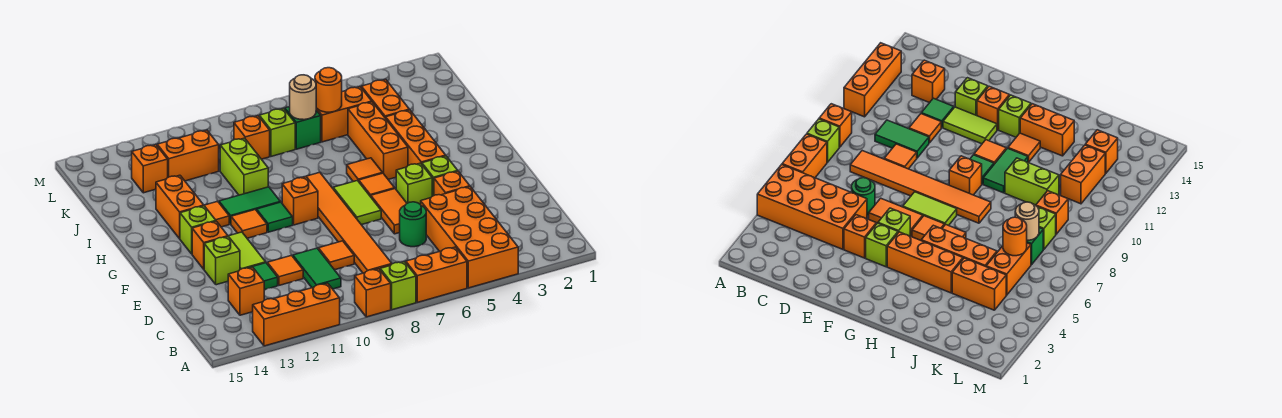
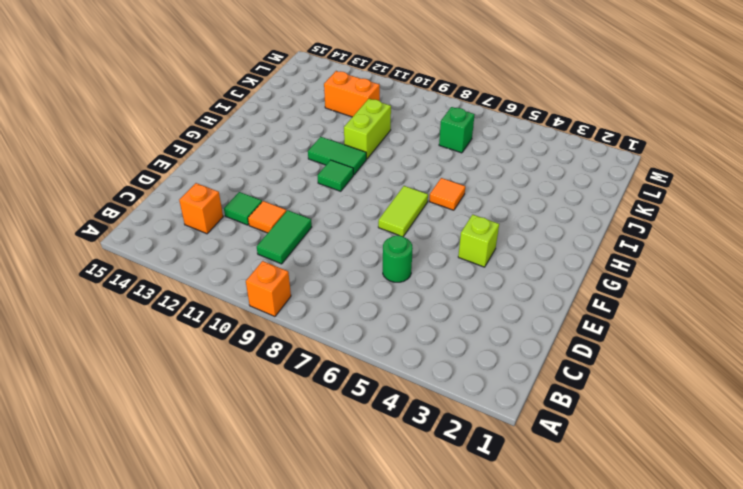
none -> orange 2x4 brick [421,187,518,288]
none -> orange 1x2 brick [406,247,467,302]
none -> lime 1x1 brick [380,262,416,310]
none -> orange 1x3 brick [253,283,340,346]

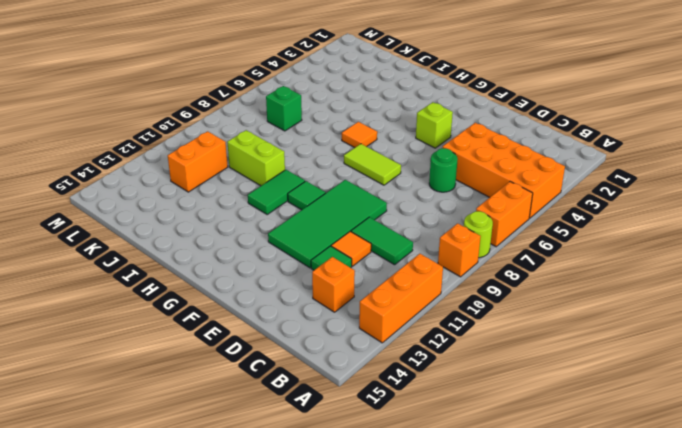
lime 1x1 round brick [464,211,493,258] -> lime 1x1 brick [380,262,416,310]
green 2x4 tile [268,180,387,268] -> lime 1x2 tile [228,232,266,270]
none -> orange 1x6 tile [302,172,392,273]
none -> orange 1x1 tile [318,241,354,270]
none -> orange 1x1 brick [434,171,470,195]
none -> orange 1x2 tile [371,189,407,234]

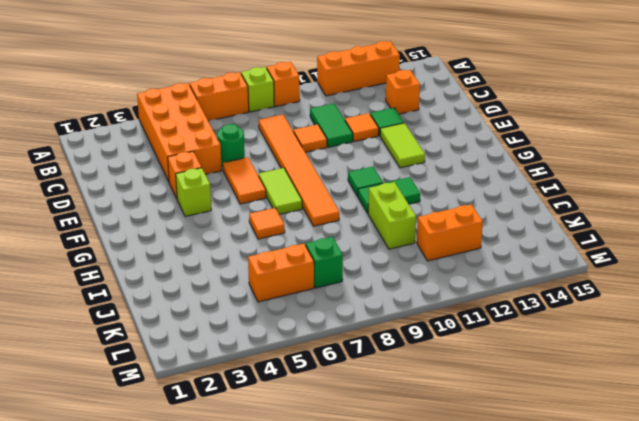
none -> lime 1x1 brick [204,237,240,285]
none -> lime 1x1 brick [396,163,432,205]
none -> orange 1x1 brick [192,221,228,269]
none -> orange 1x3 brick [386,110,446,166]

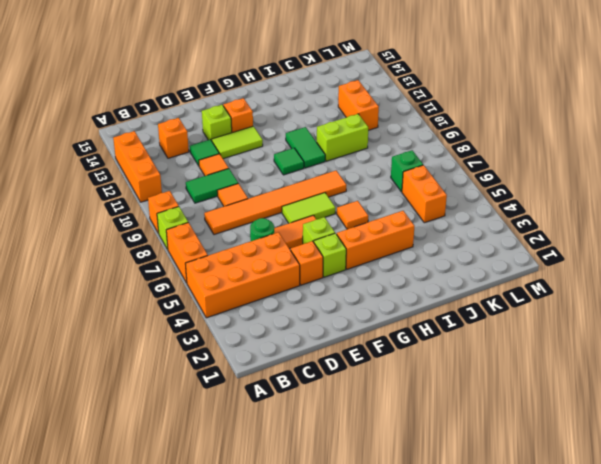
none -> orange 1x1 tile [359,173,395,197]
none -> orange 1x1 brick [282,177,318,225]
none -> orange 1x1 tile [231,210,267,238]
none -> lime 1x1 brick [180,206,216,254]

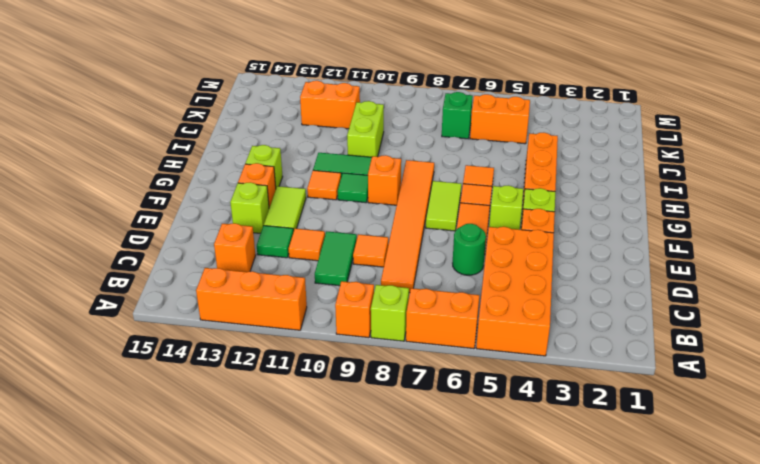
none -> orange 1x3 brick [348,102,408,179]
none -> orange 1x1 tile [204,201,229,227]
none -> orange 1x2 brick [156,175,204,239]
none -> orange 1x2 brick [362,79,409,118]

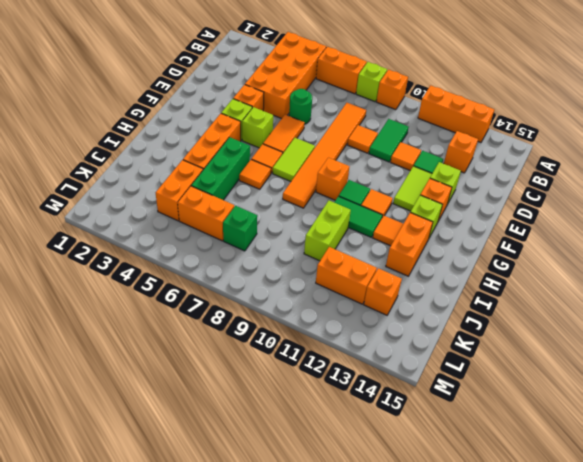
green 1x3 brick [191,137,250,200] -> orange 1x3 brick [348,102,408,179]
none -> lime 1x1 brick [259,108,295,156]
none -> orange 1x1 brick [234,116,270,159]
none -> orange 1x1 round brick [315,68,342,112]
none -> tan 1x1 round brick [290,75,316,120]

